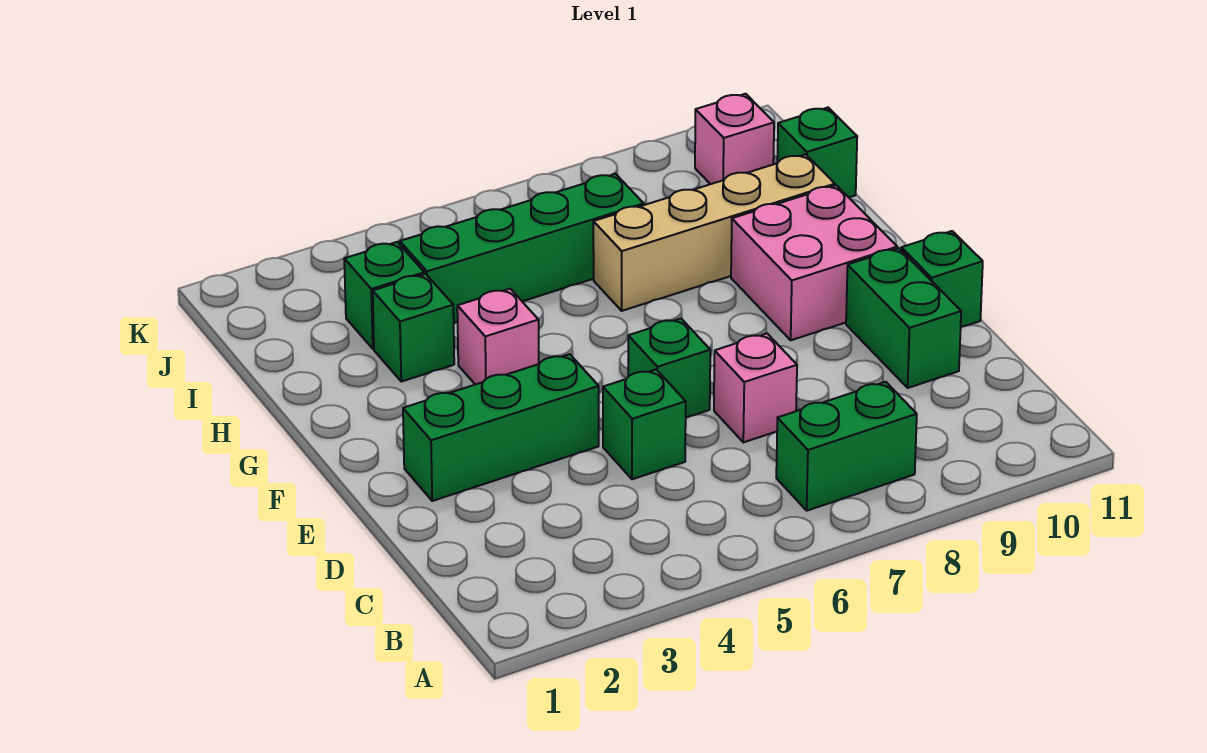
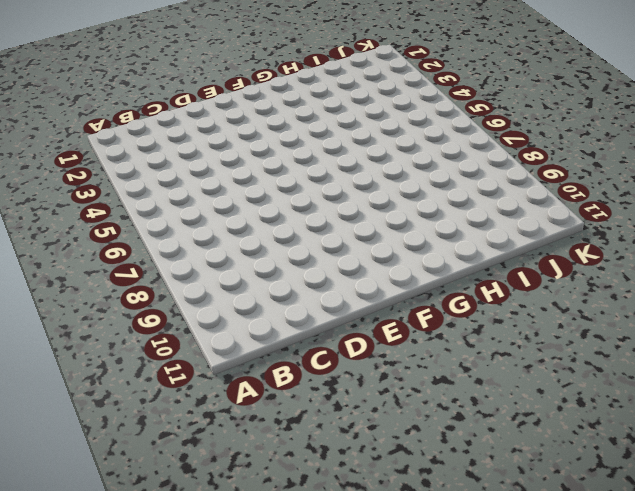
none -> green 1x2 brick [776,382,917,511]
none -> green 1x1 brick [603,370,686,479]
none -> pink 1x1 brick [714,333,797,442]

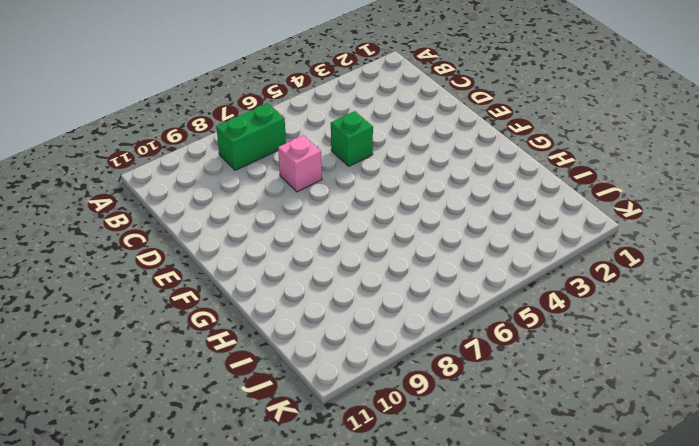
none -> green 1x2 brick [846,248,961,388]
none -> green 1x3 brick [403,354,599,501]
none -> green 1x1 brick [628,318,710,418]

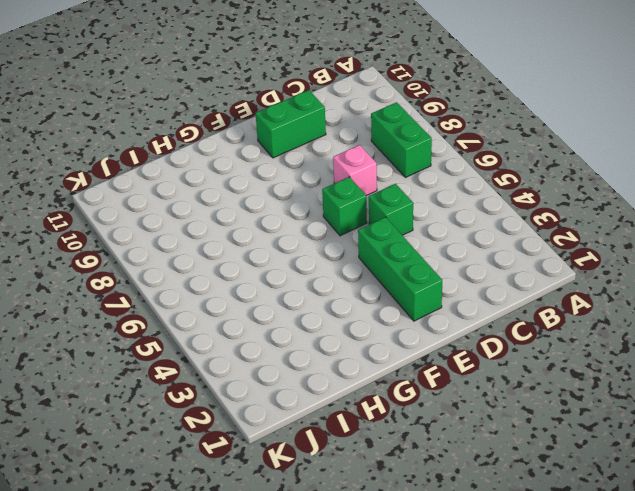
none -> green 1x1 brick [901,231,983,327]
none -> pink 2x2 brick [731,185,897,340]
none -> pink 1x1 brick [457,289,539,385]

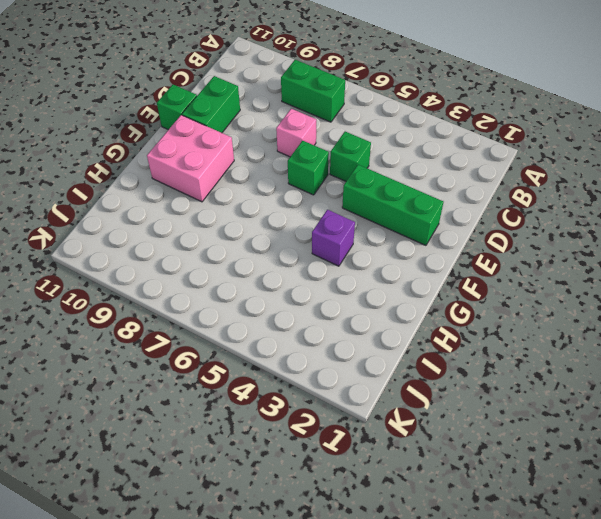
purple 1x1 brick [312,210,355,266] -> pink 1x1 brick [457,289,539,385]
none -> green 1x1 brick [373,274,454,382]
none -> tan 1x4 brick [593,154,835,311]
none -> green 1x1 brick [344,242,424,349]

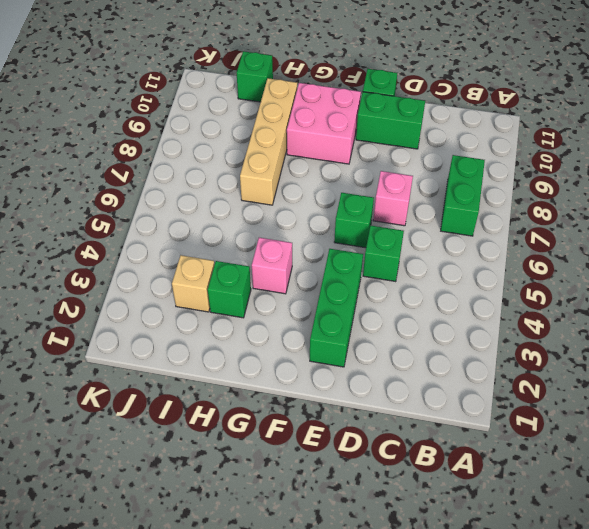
tan 1x1 brick [172,255,214,312] -> green 1x1 brick [344,242,424,349]
none -> green 1x4 brick [400,174,644,323]
none -> pink 1x1 brick [695,94,774,184]

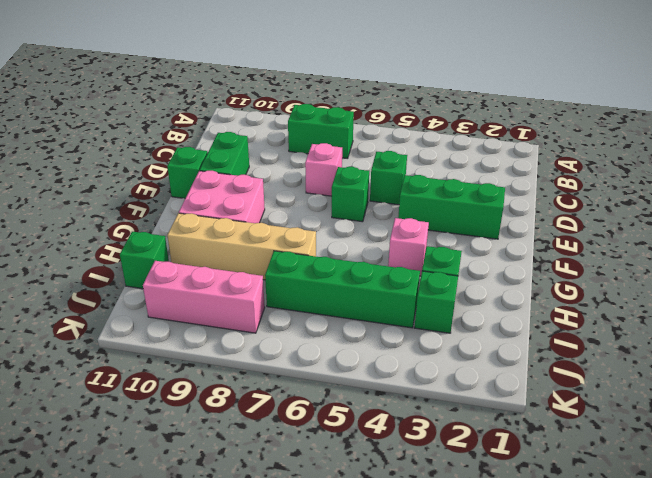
pink 1x3 brick [143,261,265,333] -> pink 1x1 brick [695,94,774,184]

